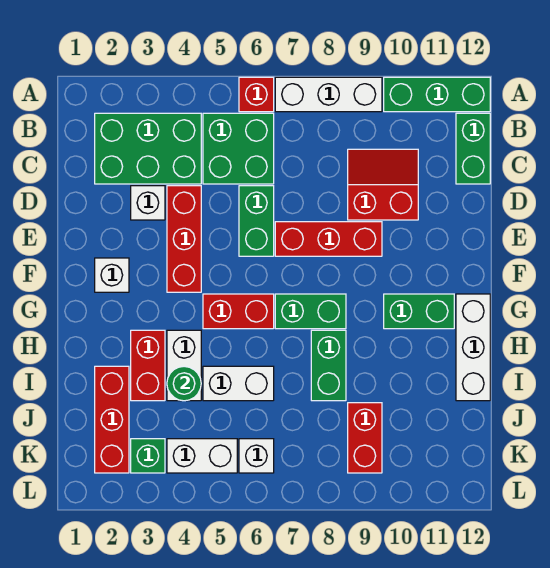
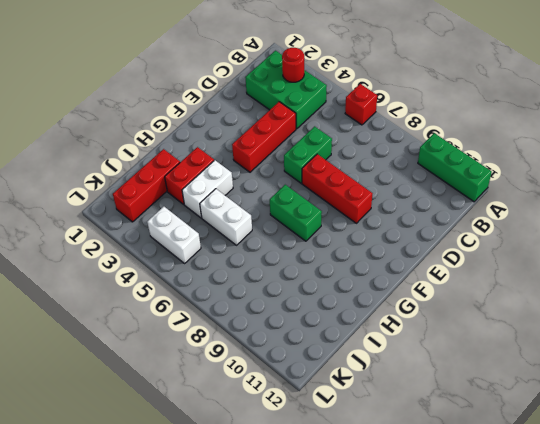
red 1x1 round brick [282,48,304,82] -> none
none -> white 1x3 brick [275,77,382,112]
none -> green 2x2 brick [203,113,274,184]
none -> green 1x2 brick [456,113,490,184]

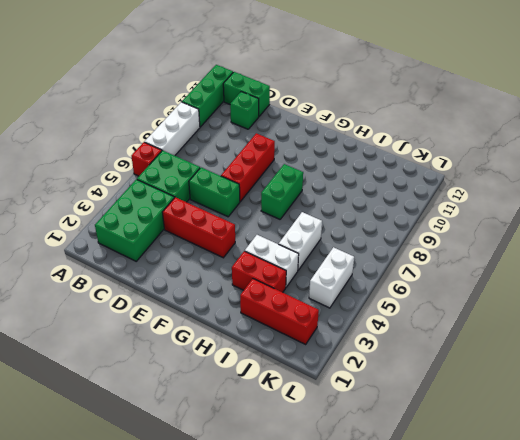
green 1x1 brick [230,92,259,129] -> green 1x1 brick moved to [131,439,165,473]
none -> red 2x2 slope [348,149,418,220]
none -> white 1x1 brick [131,186,165,220]
none -> white 1x1 brick [95,258,129,292]

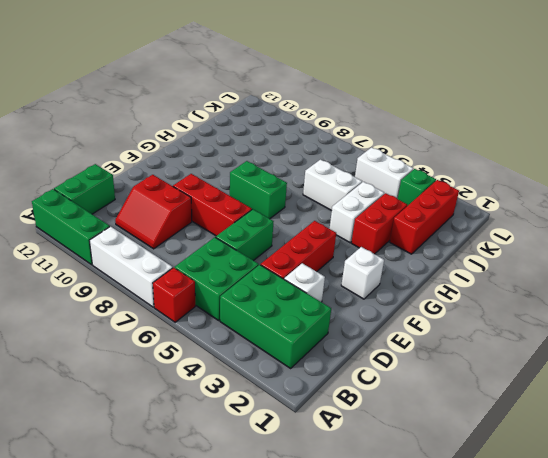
none -> red 1x2 brick [203,294,274,329]
none -> green 1x2 brick [384,294,454,329]
none -> white 1x3 brick [456,294,490,401]

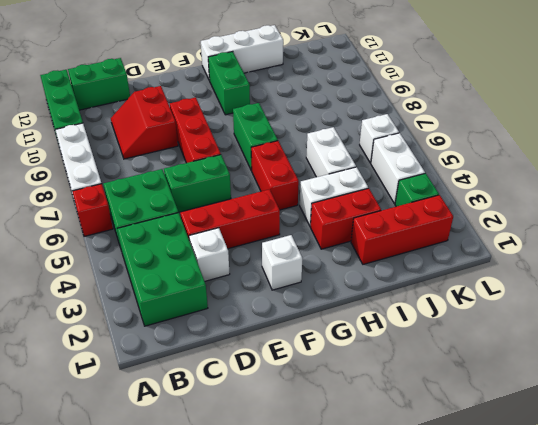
none -> green 1x2 brick [311,330,346,401]
none -> red 1x2 brick [348,403,382,473]
none -> green 1x1 round brick [167,366,201,401]

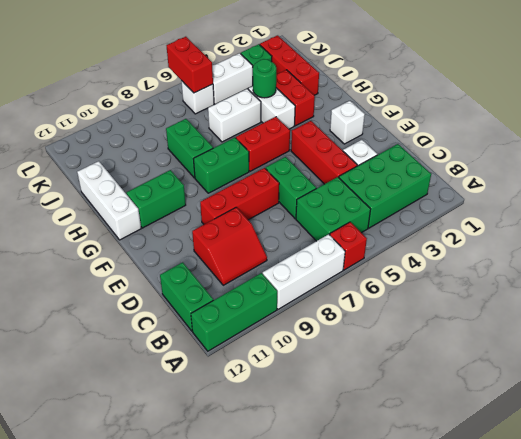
red 1x2 brick [167,37,213,93] -> red 1x2 brick moved to [348,403,382,473]

